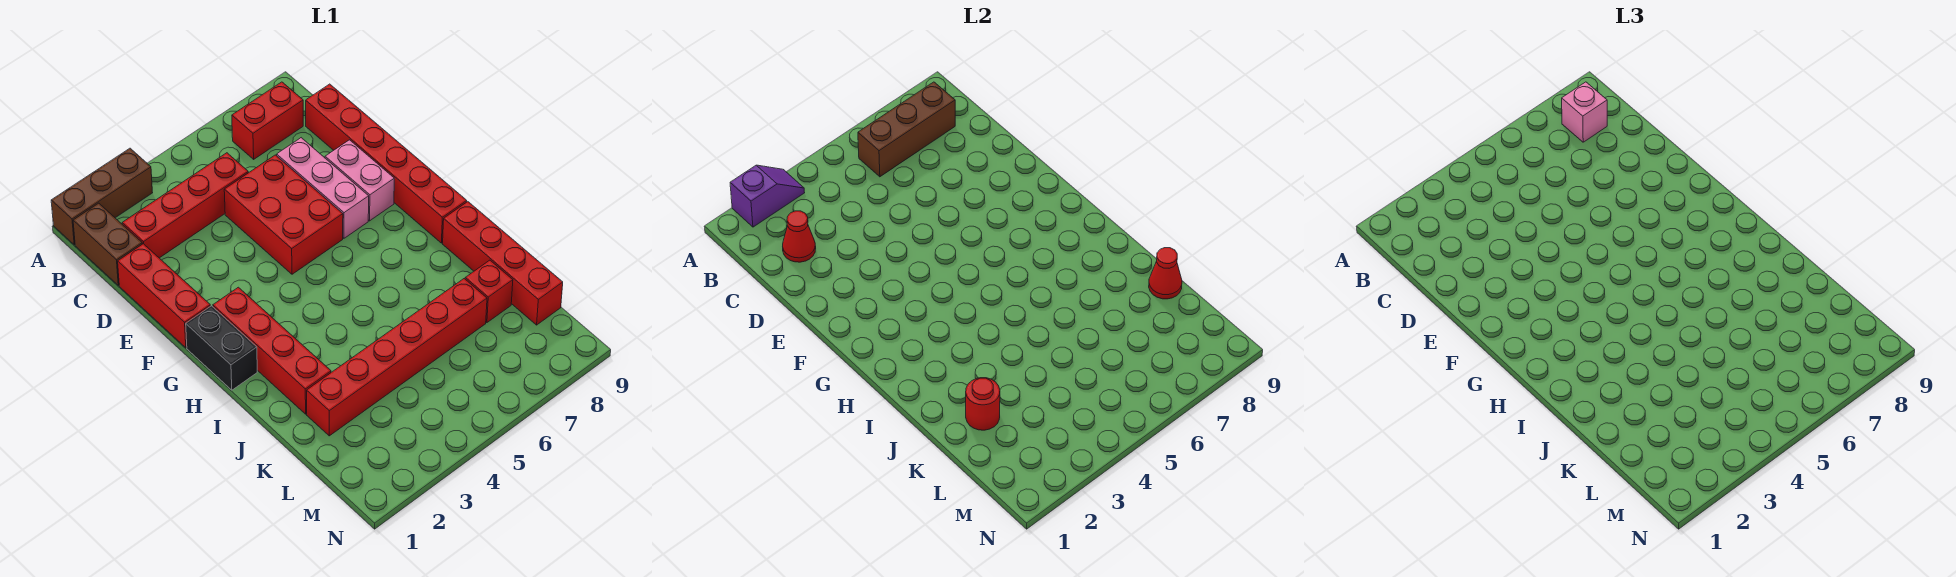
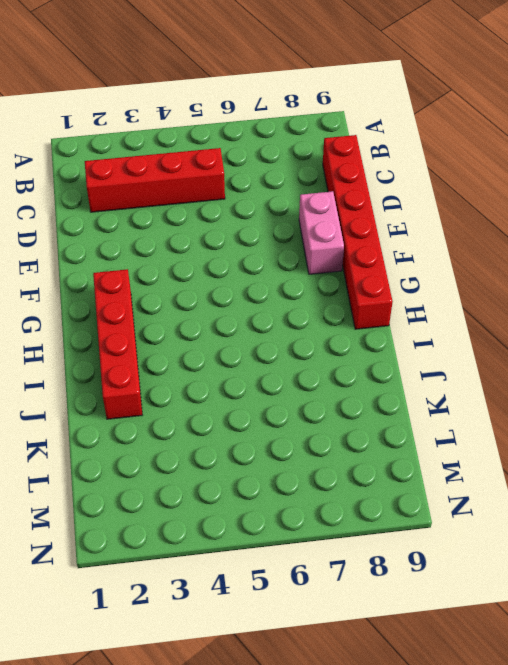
none -> brown 1x3 brick [51,148,153,245]
none -> brown 1x2 brick [73,203,142,285]
none -> red 1x2 brick [232,82,303,159]

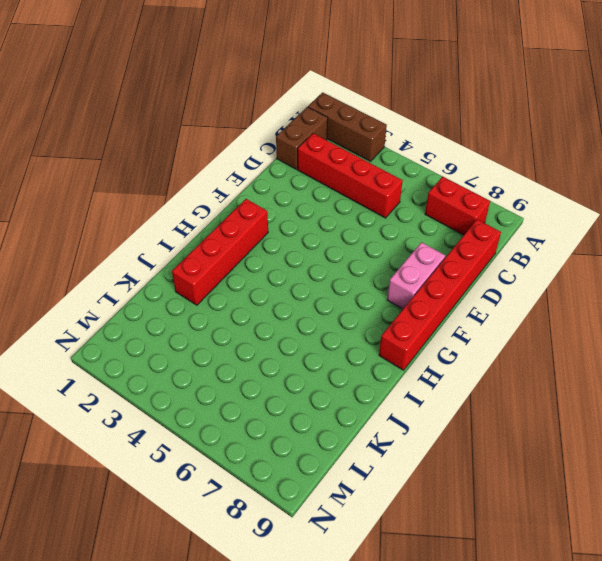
none -> red 1x3 brick [118,244,210,348]
none -> red 2x3 brick [224,155,343,274]
none -> pink 1x3 brick [277,138,369,238]

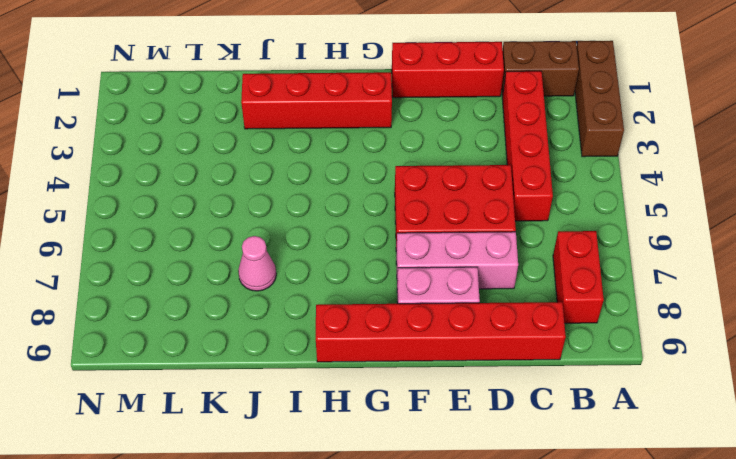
pink 1x1 cone [238,236,276,291] -> none
none -> black 1x2 brick [186,306,257,390]
none -> red 1x4 brick [443,202,563,325]
none -> red 1x6 brick [307,279,487,436]

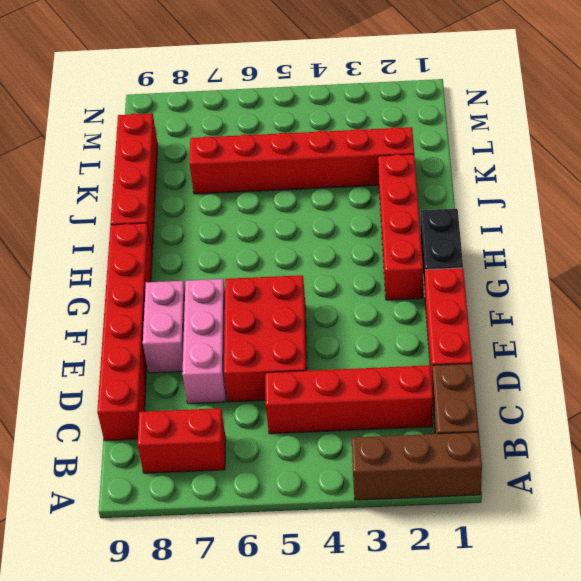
none -> red 1x1 brick [465,260,513,323]
none -> purple 1x2 slope [730,165,805,227]
none -> brown 1x3 brick [858,82,955,177]

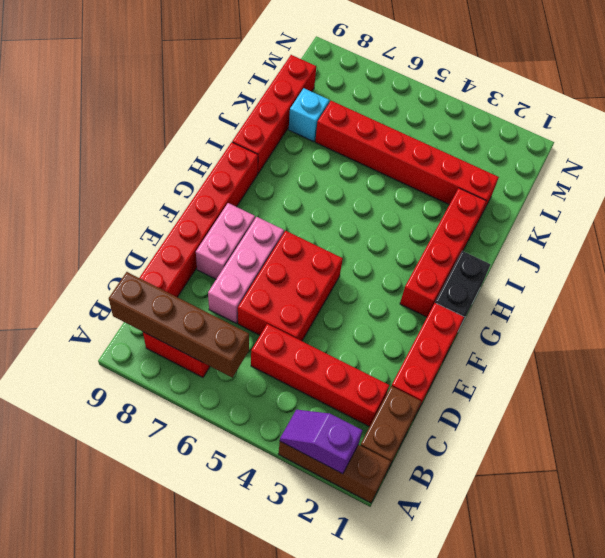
brown 1x4 brick [109,272,249,378] -> brown 1x3 brick [858,82,955,177]
cyan 1x1 brick [289,88,329,142] -> red 1x1 brick [465,260,513,323]
none -> red 1x1 cone [783,211,816,262]
none -> red 1x1 round brick [966,378,1000,430]
none -> red 1x1 cone [1149,248,1182,299]

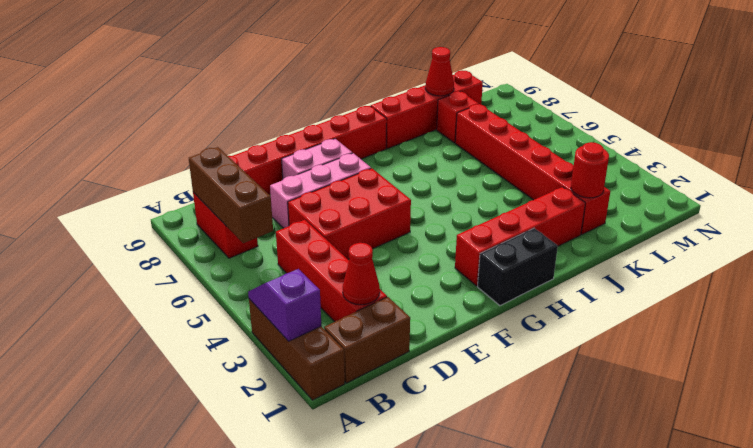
none -> red 1x3 brick [118,244,210,348]
none -> pink 1x1 brick [1562,82,1607,142]

